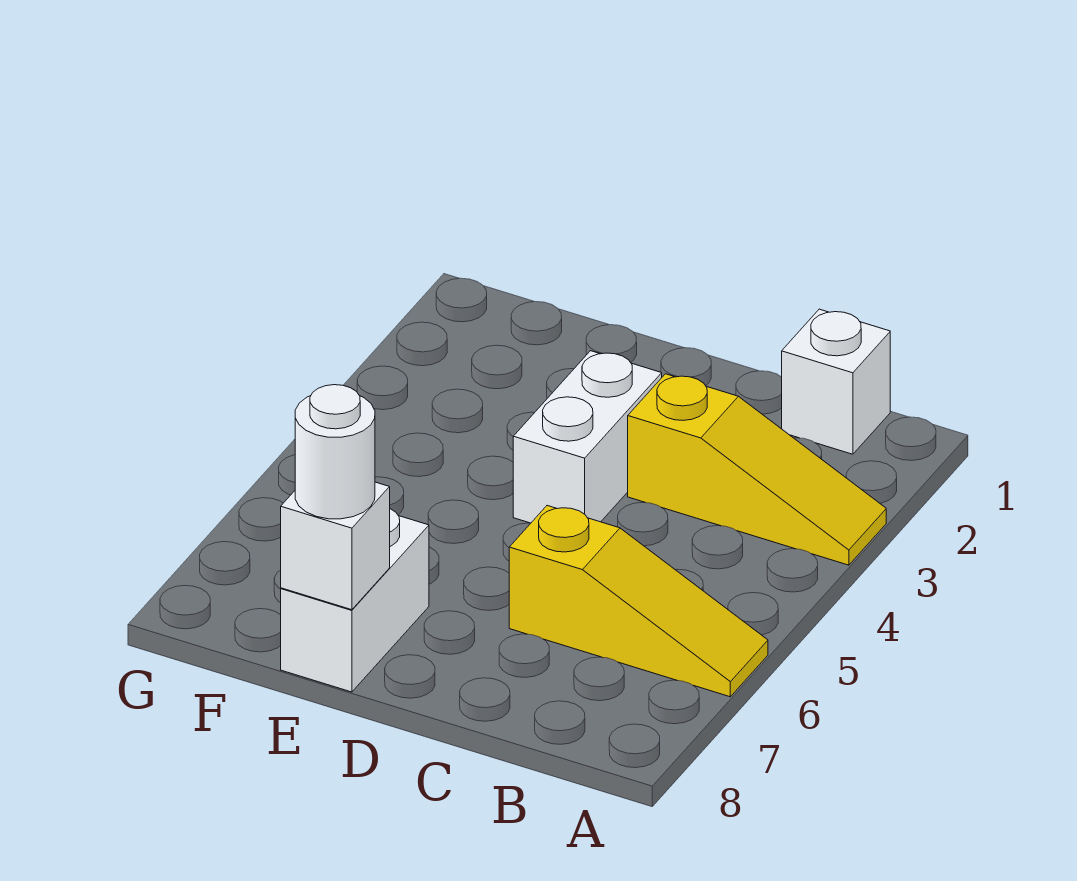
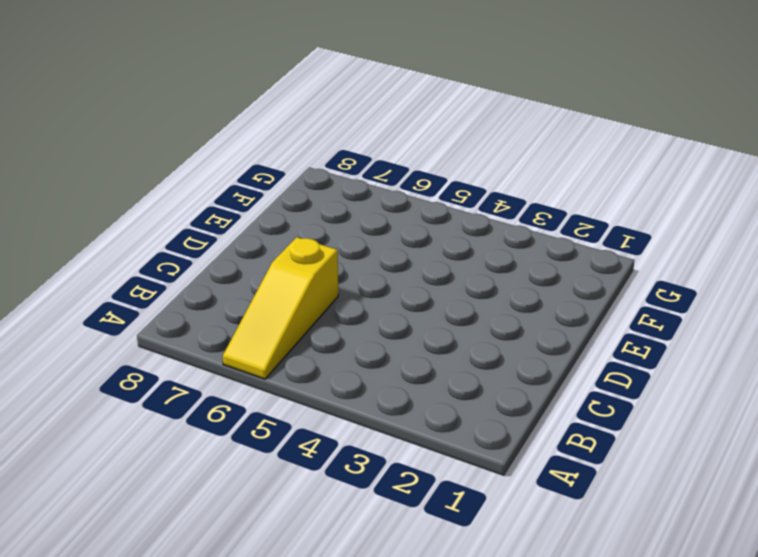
none -> yellow 1x3 slope [628,374,886,565]
none -> white 1x1 brick [782,309,890,454]

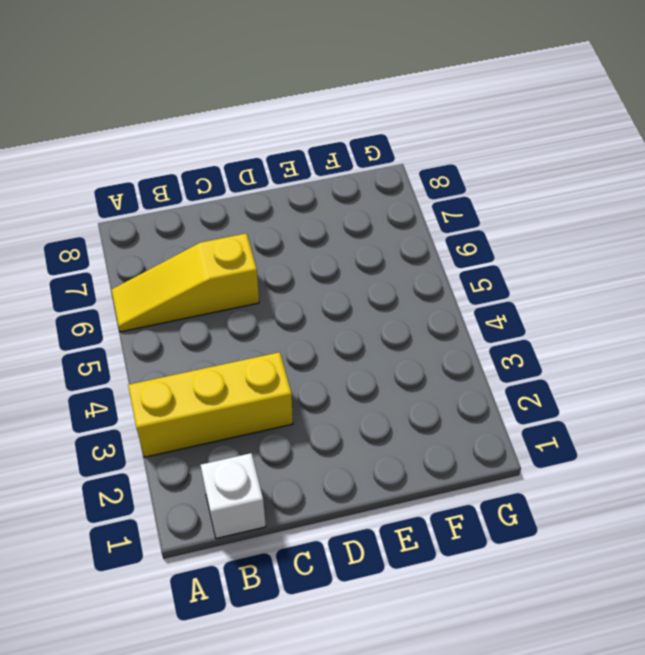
yellow 1x3 brick [128,352,293,457] -> yellow 1x3 slope [628,374,886,565]
none -> white 1x2 brick [513,351,662,523]
none -> white 1x2 brick [281,509,429,692]

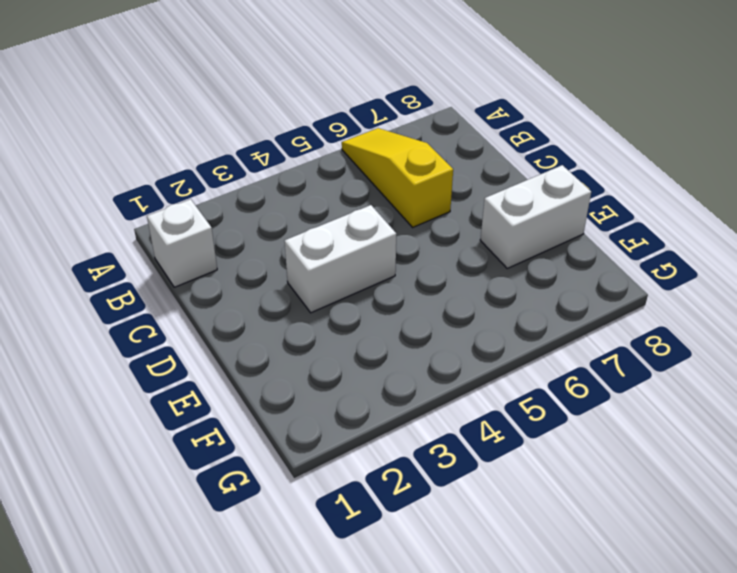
none -> yellow 1x3 slope [628,374,886,565]
none -> white 1x1 brick [281,482,390,610]

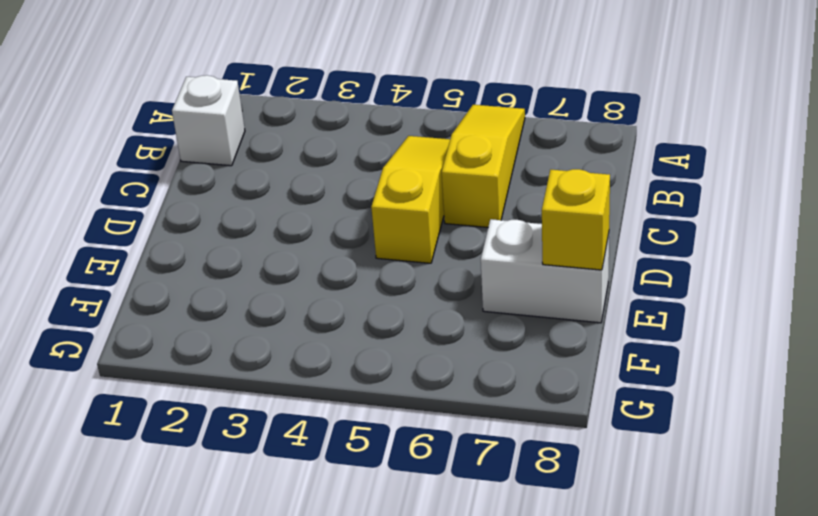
yellow 1x3 slope [371,136,450,263] -> yellow 1x3 slope moved to [628,374,886,565]
yellow 1x1 brick [542,169,610,270] -> white 1x1 brick [281,482,390,610]
none -> white 1x2 brick [513,351,662,523]
none -> white 1x1 round brick [295,385,375,519]

